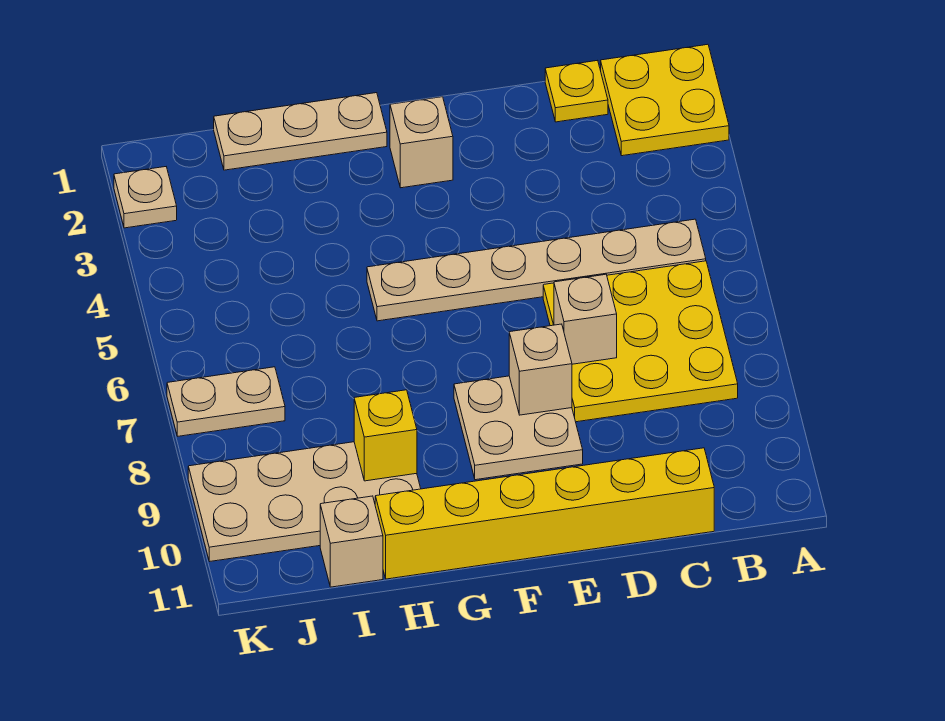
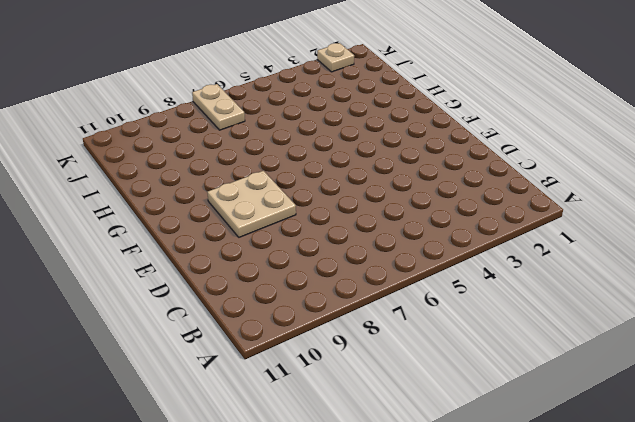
none -> yellow 2x2 plate [601,44,729,156]
none -> tan 1x6 plate [367,219,706,321]
none -> yellow 3x3 plate [543,261,738,422]

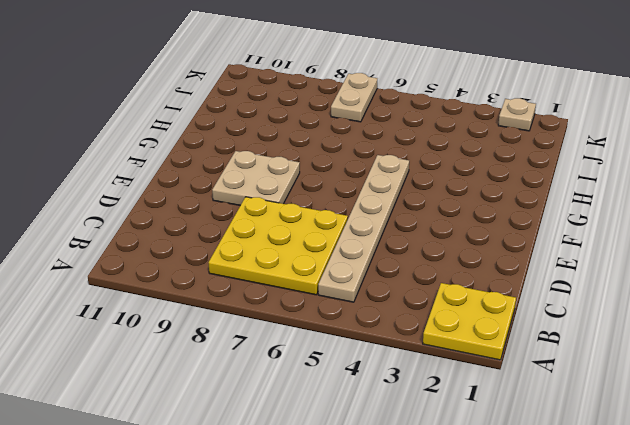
none -> yellow 1x1 plate [545,60,608,122]
none -> yellow 1x6 brick [375,448,714,579]
none -> tan 1x1 brick [390,97,453,188]

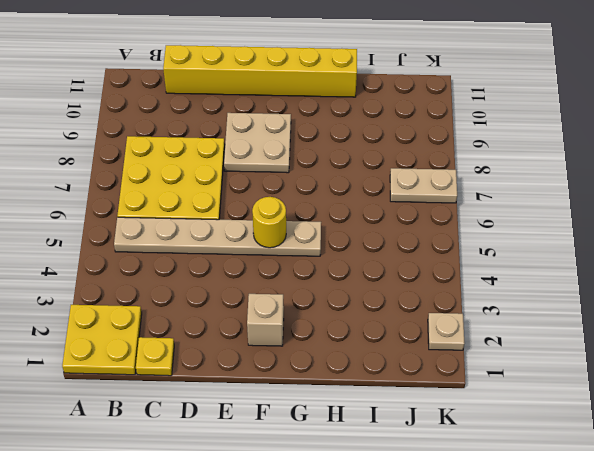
yellow 1x1 round brick [252,197,286,248] -> none
none -> tan 1x3 plate [214,93,387,170]
none -> tan 2x4 plate [188,442,421,562]
none -> tan 1x1 brick [320,496,383,587]

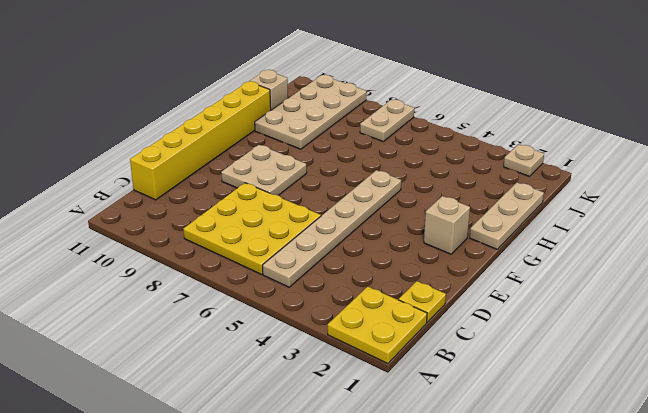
none -> tan 1x1 brick [554,274,617,364]
none -> tan 1x1 brick [509,324,572,415]
none -> yellow 1x1 brick [354,390,417,481]

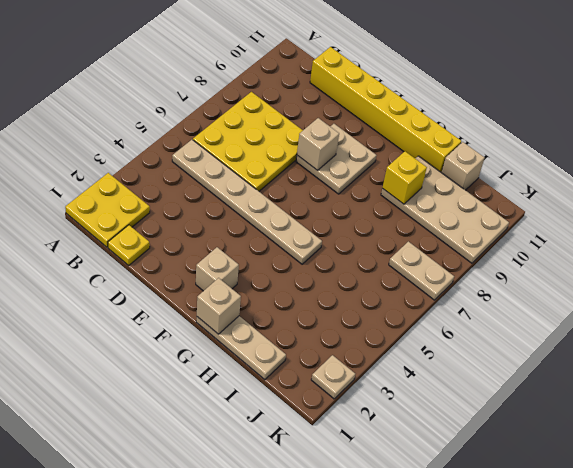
tan 1x1 brick [197,278,241,334] -> tan 1x1 brick moved to [554,274,617,364]

